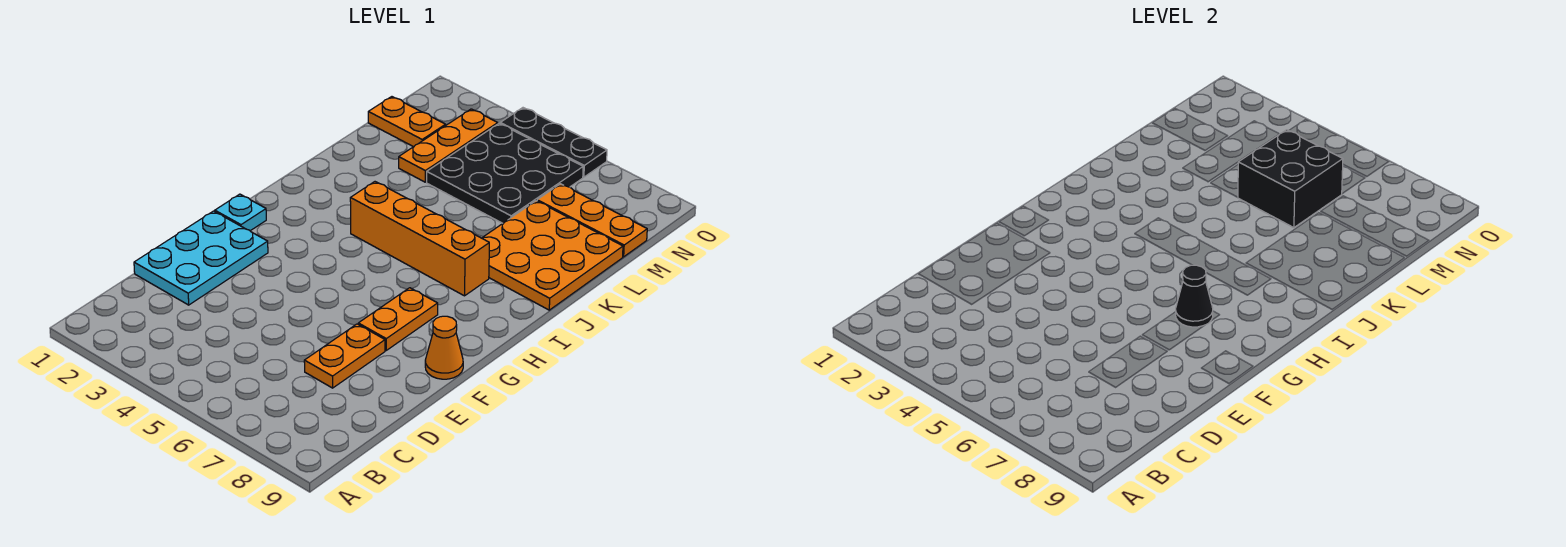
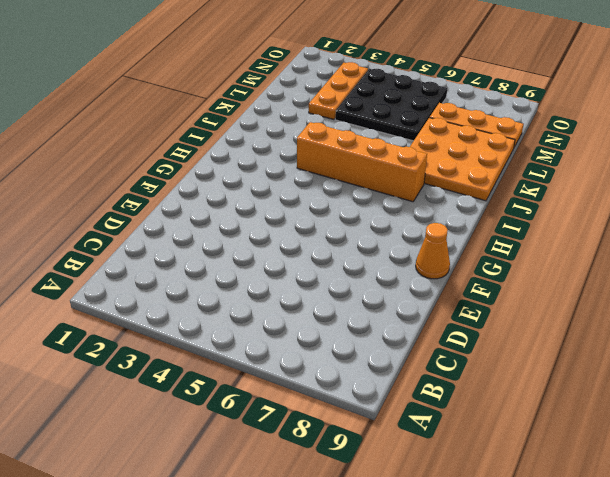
none -> cyan 2x3 plate [134,211,268,305]
none -> orange 1x2 plate [304,324,385,388]
none -> orange 1x2 plate [358,288,438,350]

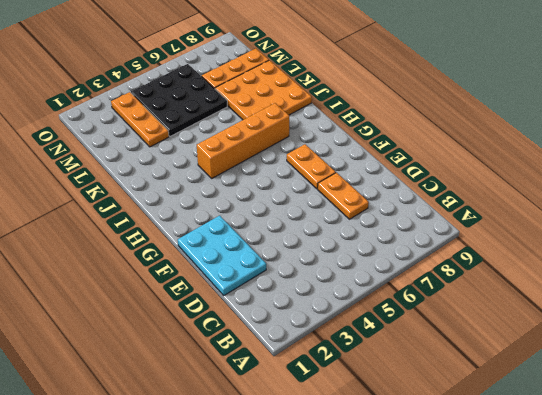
none -> orange 1x1 cone [425,316,463,379]
none -> cyan 1x1 plate [215,194,266,231]
none -> orange 1x2 plate [368,97,446,147]

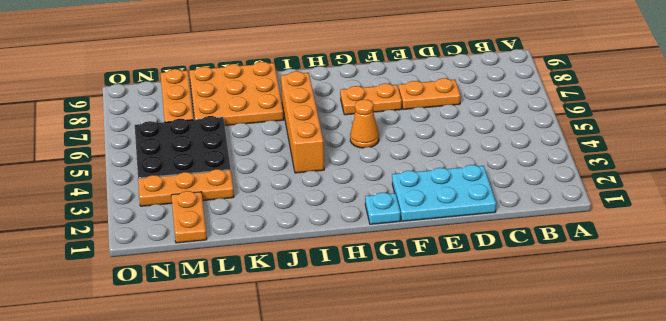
orange 1x1 cone [350,99,379,148] -> orange 1x1 cone moved to [425,316,463,379]
none -> black 1x3 plate [500,108,607,177]
none -> black 1x1 cone [1176,265,1213,327]
none -> black 2x2 brick [1238,130,1343,228]

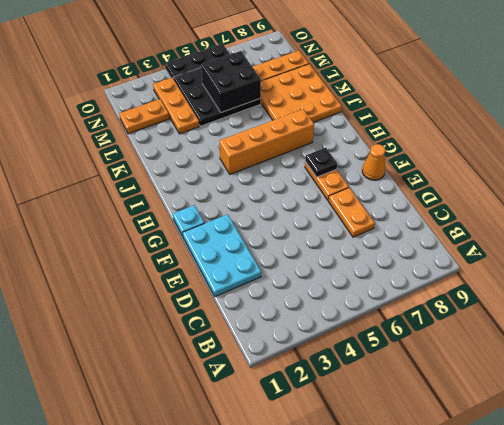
black 1x1 plate [305,148,337,177] -> black 1x1 cone [1176,265,1213,327]

